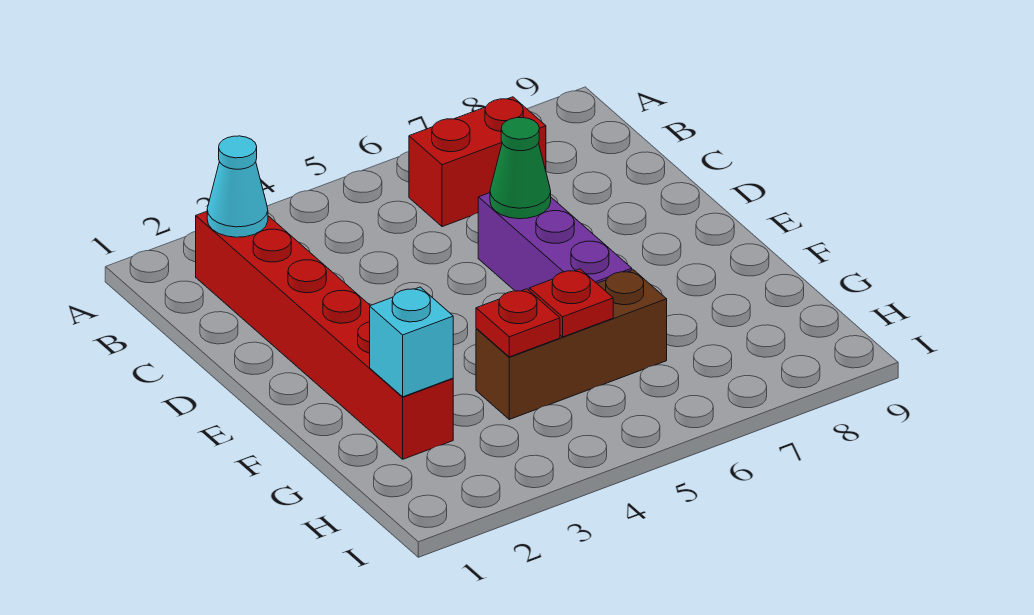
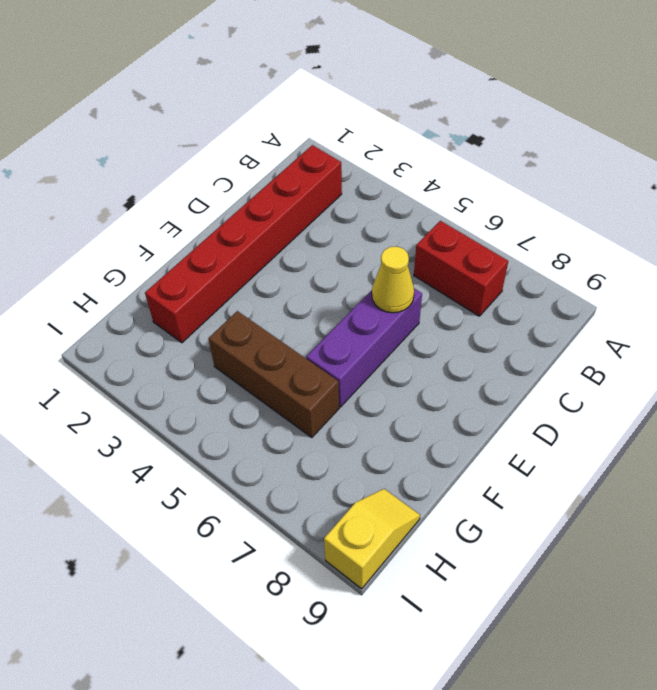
yellow 1x1 cone [372,246,414,313] -> green 1x1 cone [490,118,551,219]
yellow 1x2 slope [324,489,420,589] -> none
none -> cyan 1x1 cone [207,136,268,237]
none -> cyan 1x1 brick [370,287,453,397]

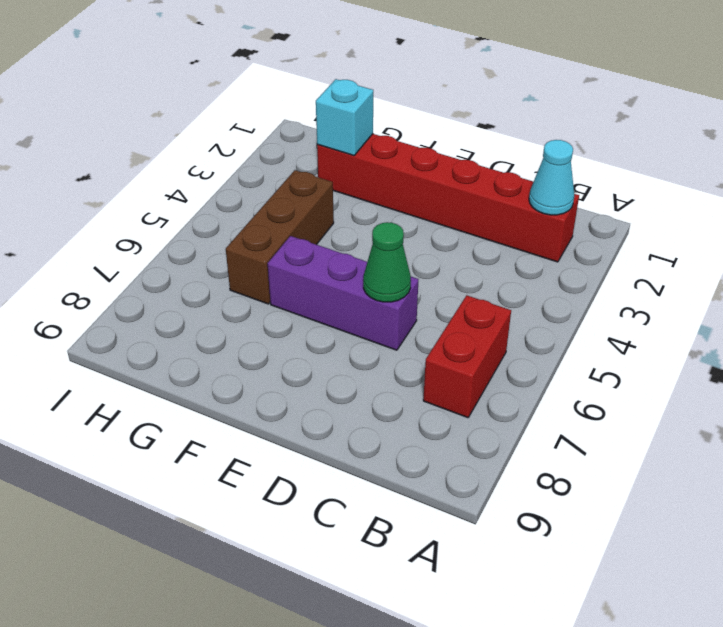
none -> red 1x1 plate [476,289,560,357]
none -> red 1x1 plate [529,269,613,337]

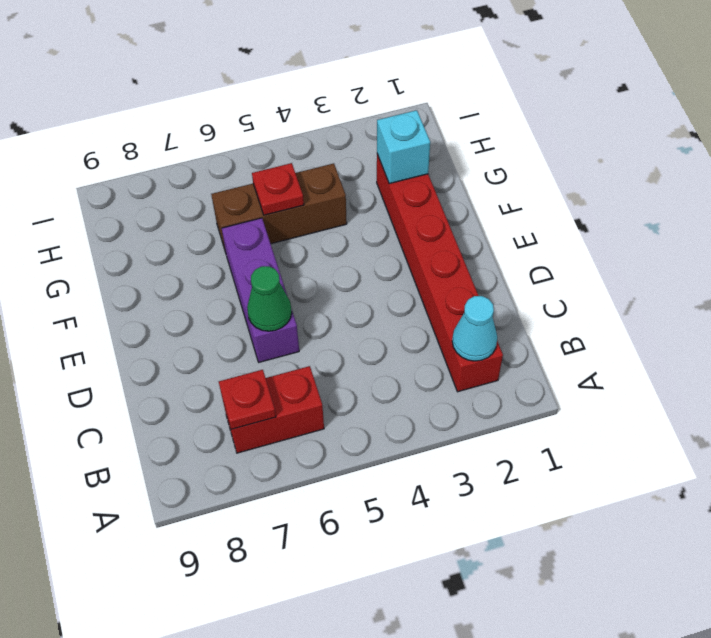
red 1x1 plate [219,370,276,429] -> red 1x1 plate moved to [476,289,560,357]

